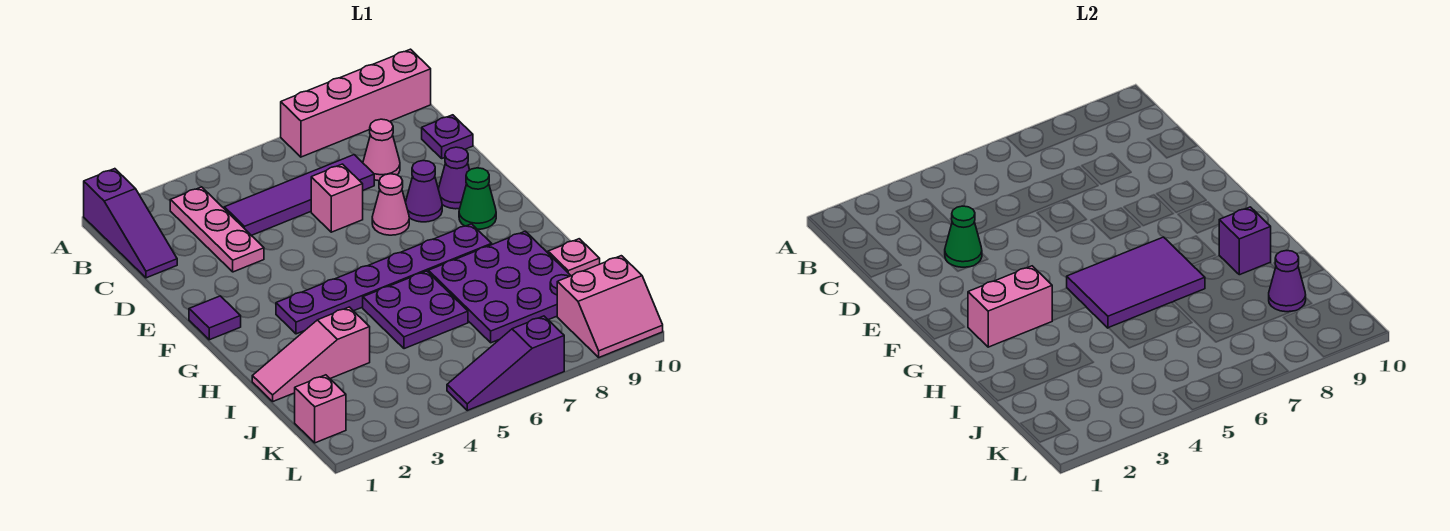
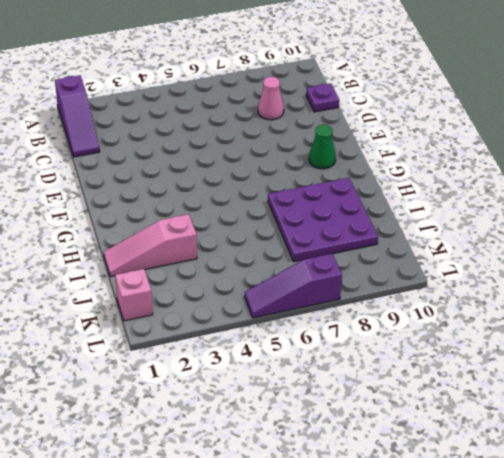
none -> pink 1x4 brick [281,49,431,157]
none -> pink 1x3 plate [170,187,264,272]
none -> purple 1x4 tile [224,155,374,235]

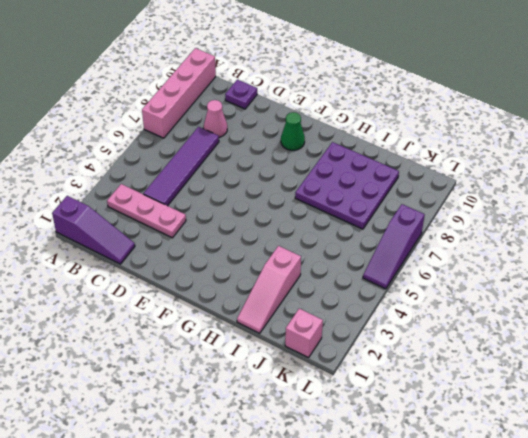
none -> pink 1x1 brick [311,164,363,232]
none -> pink 1x1 cone [372,174,409,235]
none -> purple 1x1 cone [406,161,442,222]

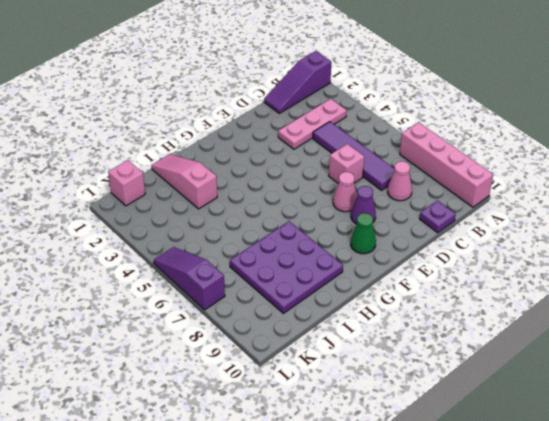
none -> purple 1x1 cone [438,147,469,209]
none -> purple 1x1 tile [189,296,241,340]
none -> purple 1x6 plate [276,224,492,334]

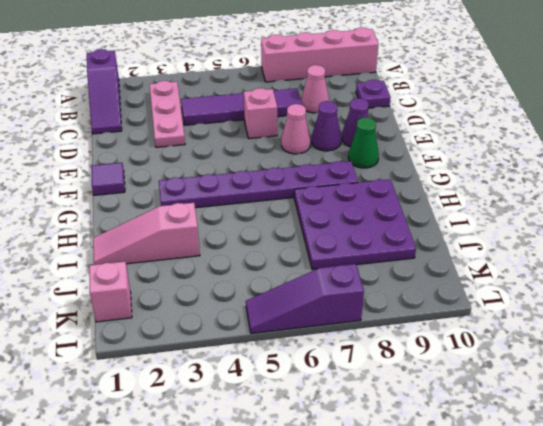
none -> purple 2x2 plate [363,271,468,349]
none -> pink 1x1 plate [548,239,600,276]
none -> pink 2x2 slope [557,256,663,357]

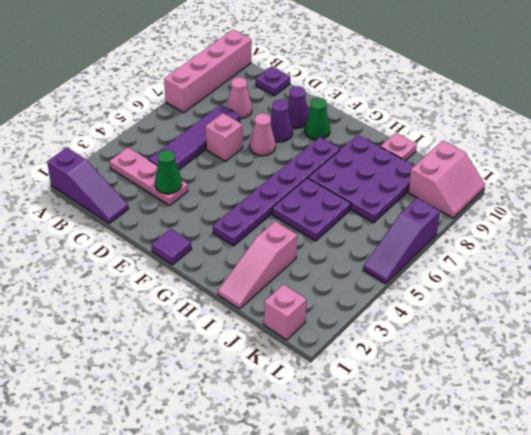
none -> pink 1x2 brick [968,266,1052,347]
none -> purple 2x3 tile [1067,237,1205,328]
none -> purple 1x1 brick [1219,207,1271,275]

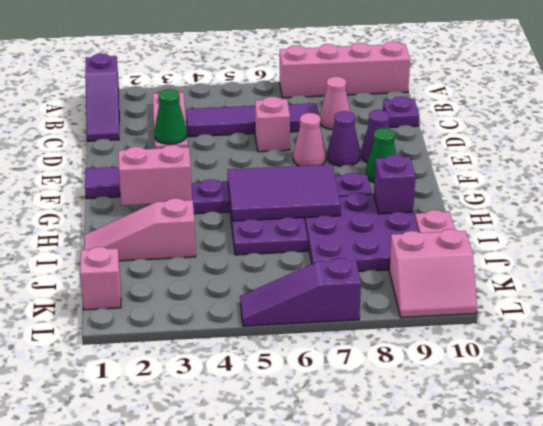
none -> purple 1x1 cone [1269,250,1306,312]

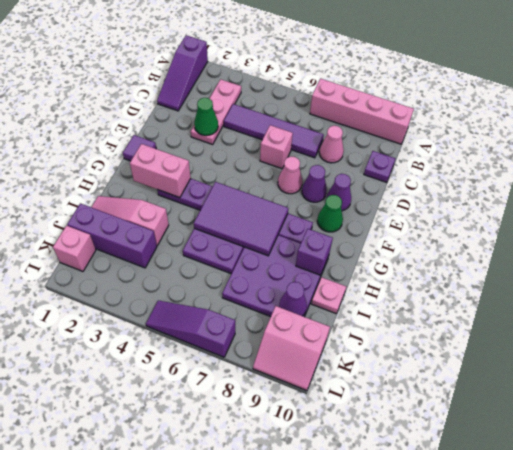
purple 1x3 brick [67,203,157,268] -> none

